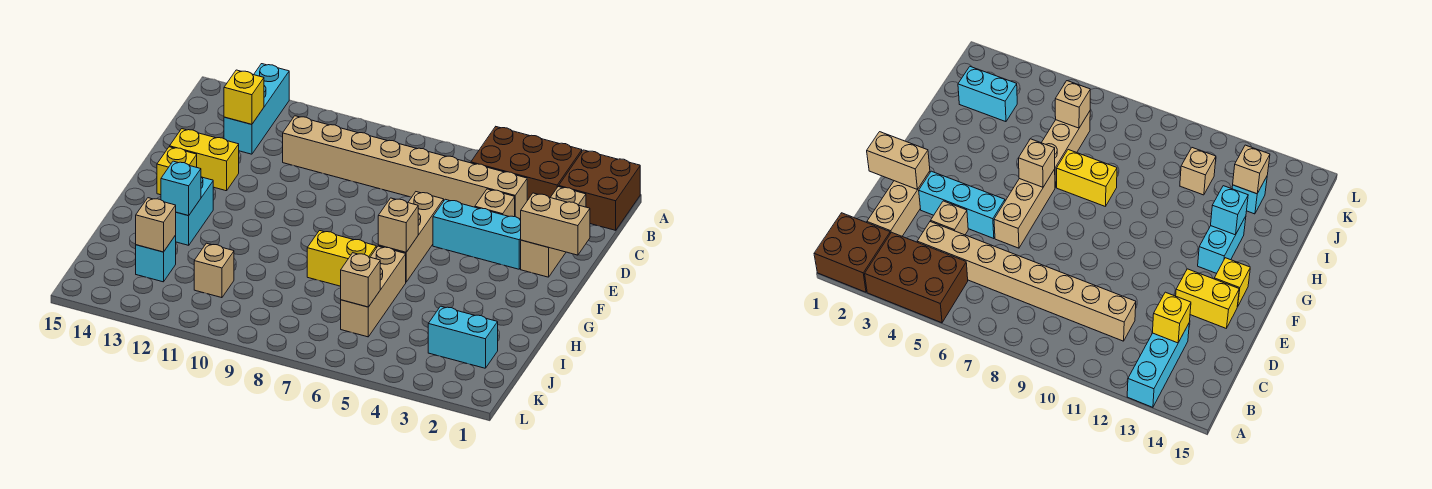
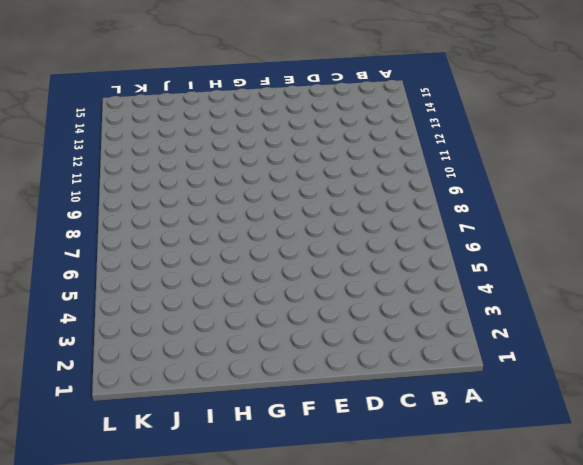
none -> brown 2x2 brick [559,150,640,230]
none -> brown 2x3 brick [471,127,582,200]
none -> cyan 1x3 brick [224,64,289,154]

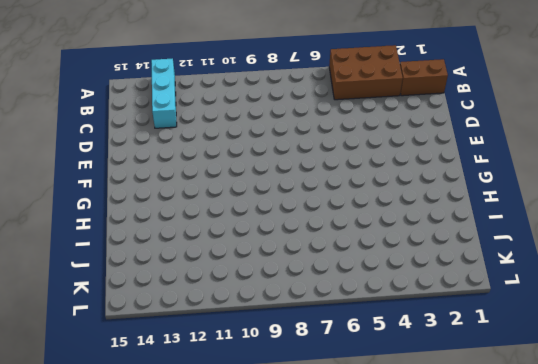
brown 1x2 brick [400,59,448,96] -> brown 2x2 brick [559,150,640,230]
none -> tan 1x3 brick [521,186,586,277]
none -> tan 1x8 brick [283,116,527,219]
none -> tan 1x1 brick [475,189,515,217]

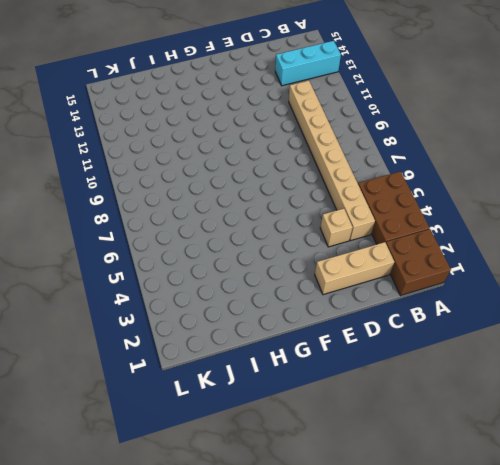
none -> cyan 1x3 brick [433,199,521,269]
none -> tan 1x3 brick [378,192,444,282]
none -> yellow 1x2 brick [170,129,239,191]

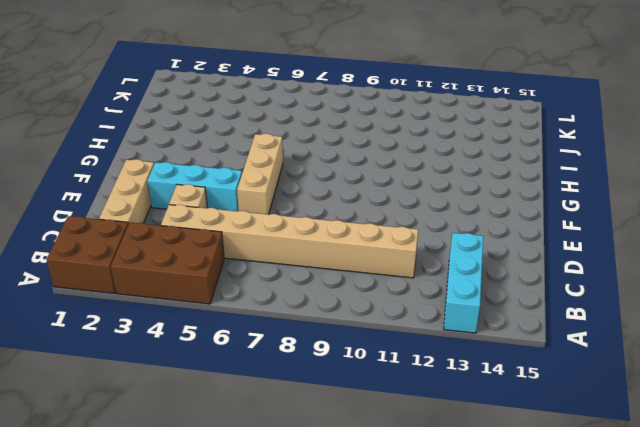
none -> yellow 1x2 brick [170,129,239,191]
none -> yellow 1x1 brick [157,147,197,195]
none -> cyan 1x2 brick [176,177,213,245]

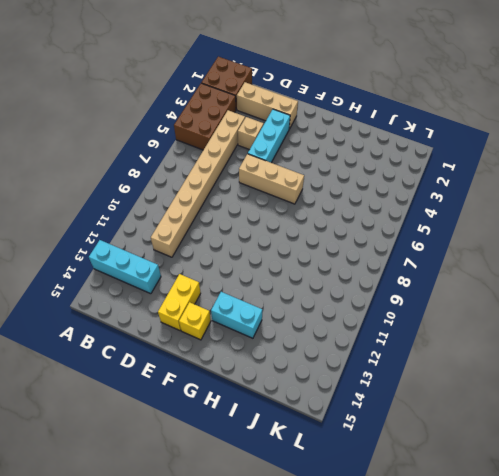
none -> tan 1x3 brick [341,246,406,337]
none -> yellow 1x2 brick [307,231,376,286]
none -> cyan 1x2 brick [428,306,498,368]

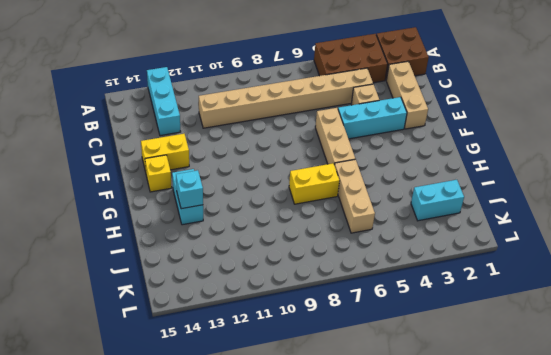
none -> tan 1x1 brick [194,243,234,298]
none -> cyan 1x1 brick [136,235,176,282]
none -> yellow 1x1 brick [224,70,264,124]

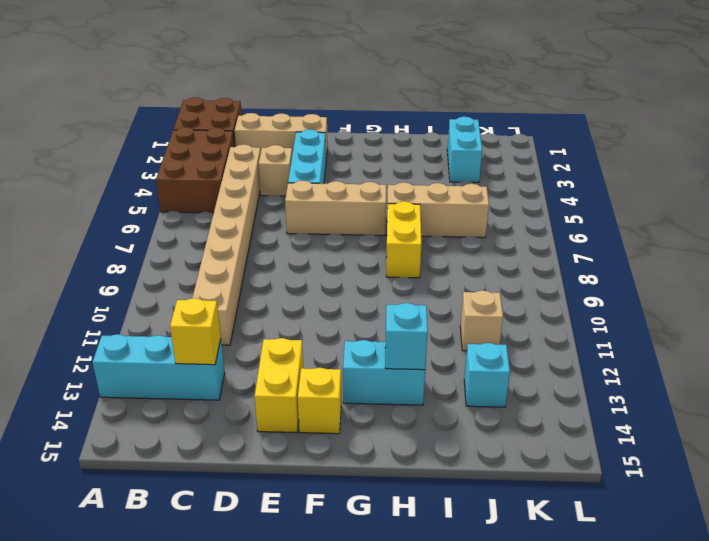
none -> tan 1x2 brick [521,193,590,255]
none -> tan 1x1 brick [378,198,418,252]
none -> tan 1x1 brick [341,253,380,307]

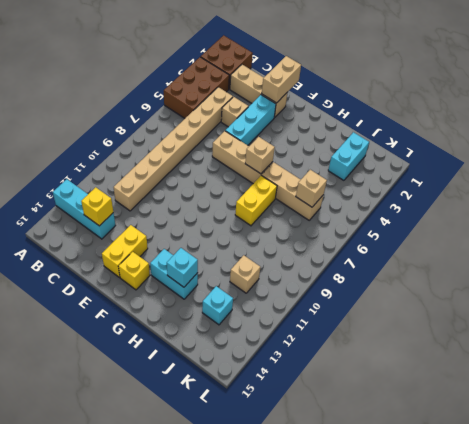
none -> tan 1x1 brick [136,198,176,252]

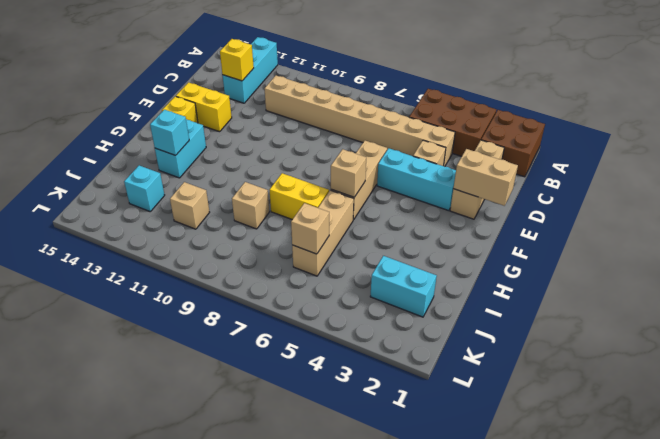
tan 1x1 brick [232,182,269,229] -> tan 1x1 brick moved to [136,198,176,252]

